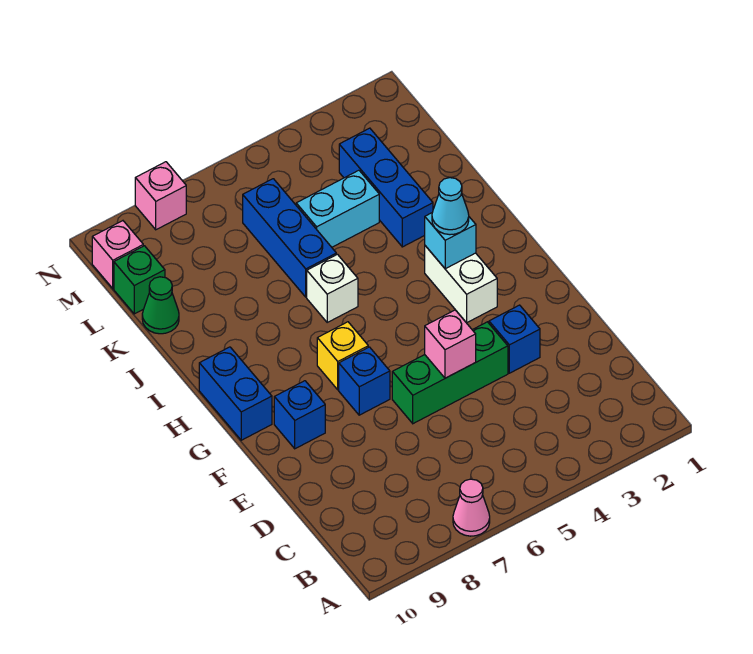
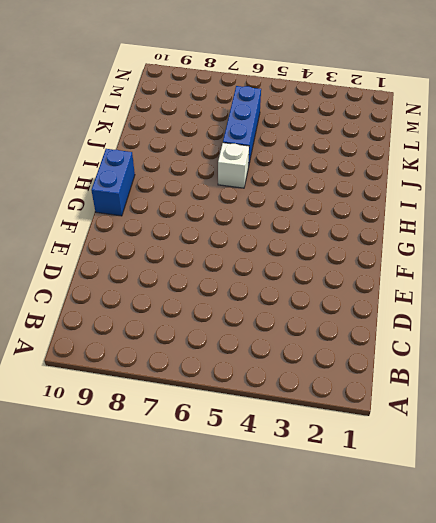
none -> pink 1x1 cone [453,479,490,536]
none -> blue 1x1 brick [489,305,540,373]
none -> green 1x3 brick [392,322,508,424]

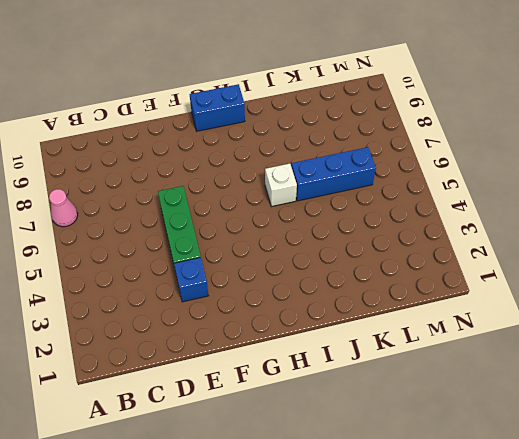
none -> blue 1x1 brick [339,347,390,415]
none -> blue 1x1 brick [274,381,325,449]
none -> white 1x2 brick [425,246,497,323]

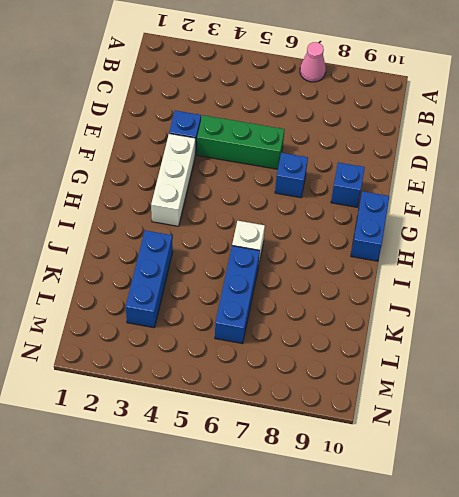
white 1x3 brick [151,134,195,226] -> white 1x2 brick [425,246,497,323]
none -> yellow 1x1 brick [317,322,368,390]
none -> cyan 1x2 brick [296,170,379,247]
none -> green 1x1 cone [142,277,179,334]

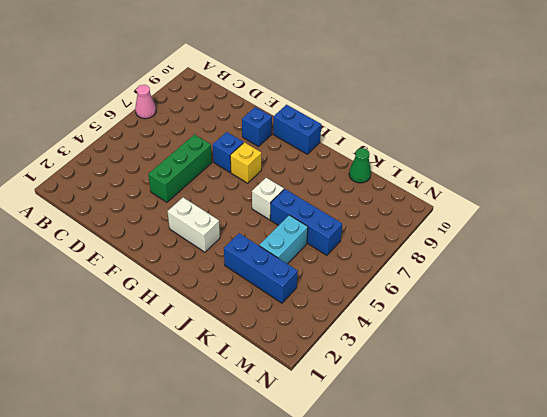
none -> blue 1x1 brick [489,305,540,373]
none -> green 1x1 brick [114,246,165,314]
none -> pink 1x1 brick [92,221,143,289]

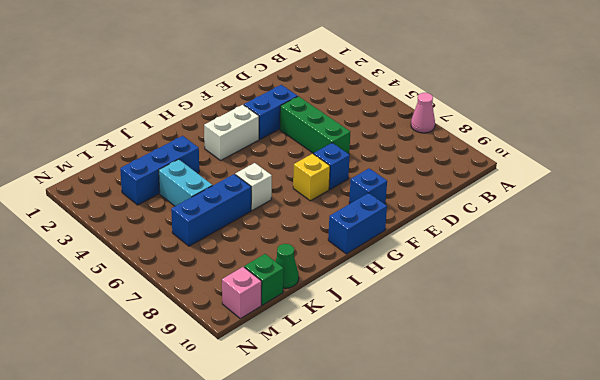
blue 1x2 brick [244,85,298,139] -> blue 1x1 brick [489,305,540,373]
none -> pink 1x1 brick [135,162,186,230]
none -> pink 1x1 brick [425,310,476,378]
none -> cyan 1x1 brick [425,213,476,269]

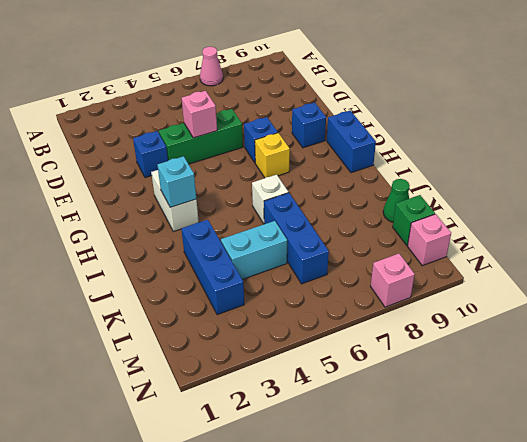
none -> cyan 1x1 cone [432,178,469,235]

